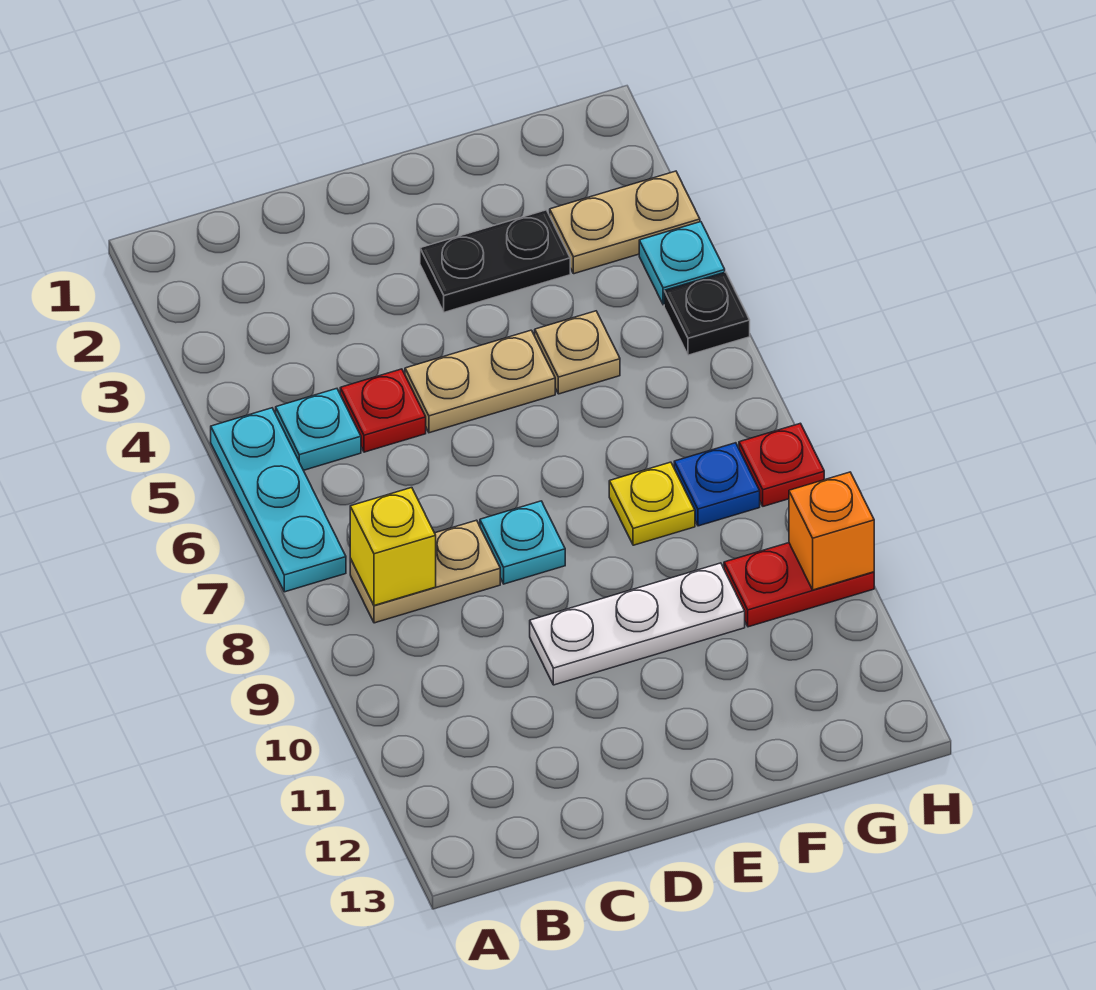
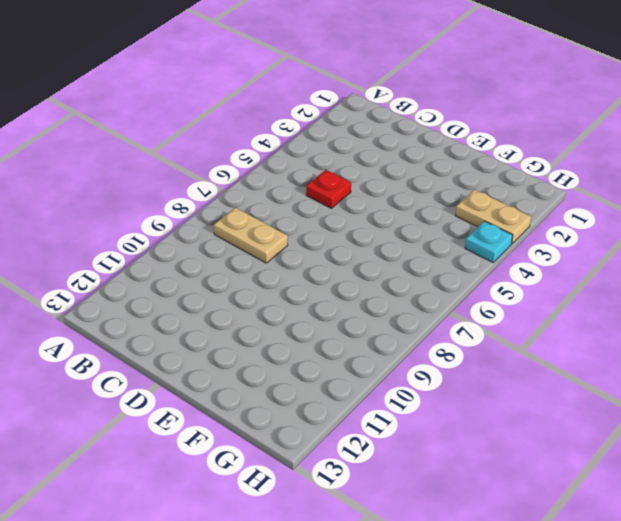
none -> cyan 1x3 plate [211,408,346,592]
none -> cyan 1x1 plate [276,389,361,470]
none -> tan 1x2 plate [405,330,555,433]

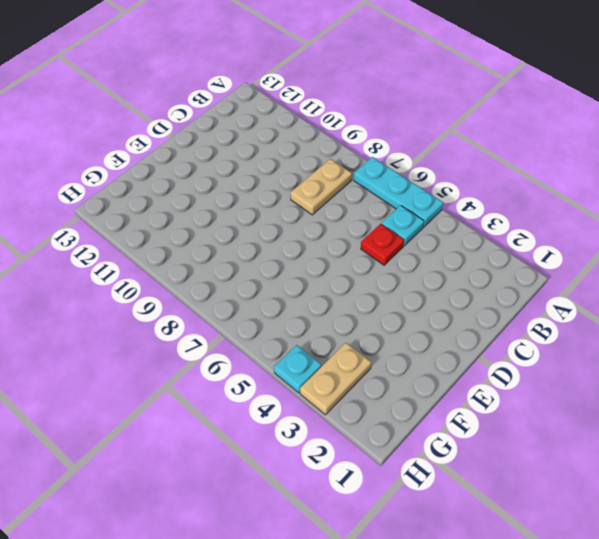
none -> tan 1x2 plate [405,330,555,433]
none -> cyan 1x1 plate [480,501,565,584]
none -> white 1x3 plate [530,563,745,685]

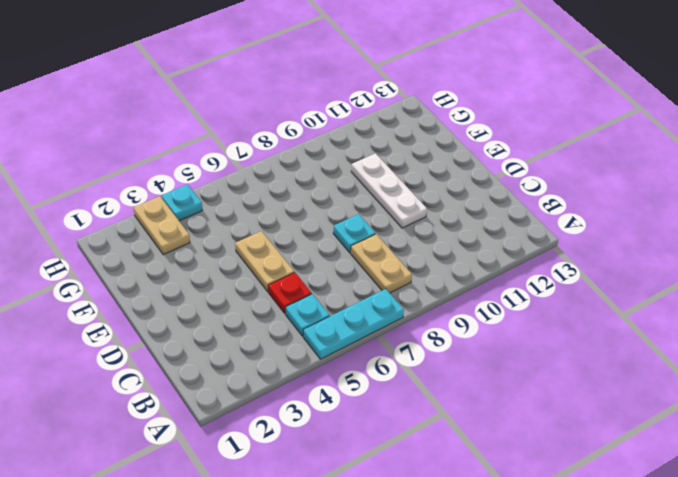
none -> black 1x2 plate [420,210,570,312]
none -> tan 1x1 plate [535,311,620,394]
none -> yellow 1x1 plate [609,462,695,545]

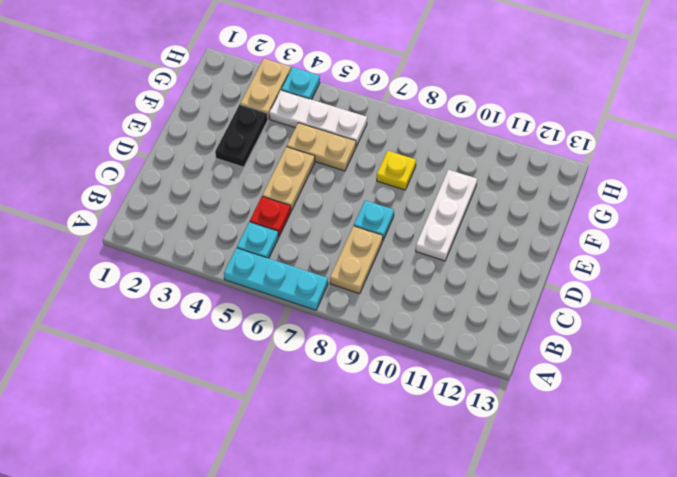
tan 1x2 plate [287,123,356,171] -> tan 1x1 plate [535,311,620,394]
white 1x3 plate [269,90,367,146] -> none
none -> blue 1x1 plate [674,443,760,526]
none -> red 1x2 plate [724,543,874,627]
none -> black 1x1 plate [664,272,750,355]

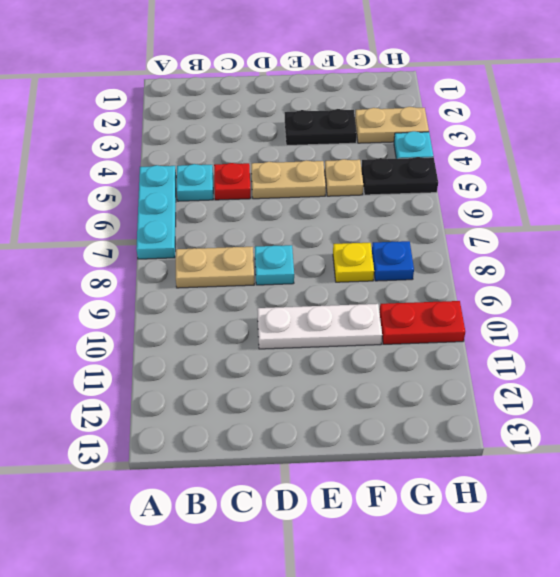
black 1x2 plate [361,157,438,195] -> black 1x1 plate [664,272,750,355]
none -> red 1x1 plate [739,423,824,506]
none -> yellow 1x1 brick [350,488,436,605]
none -> orange 1x1 brick [789,472,874,590]

